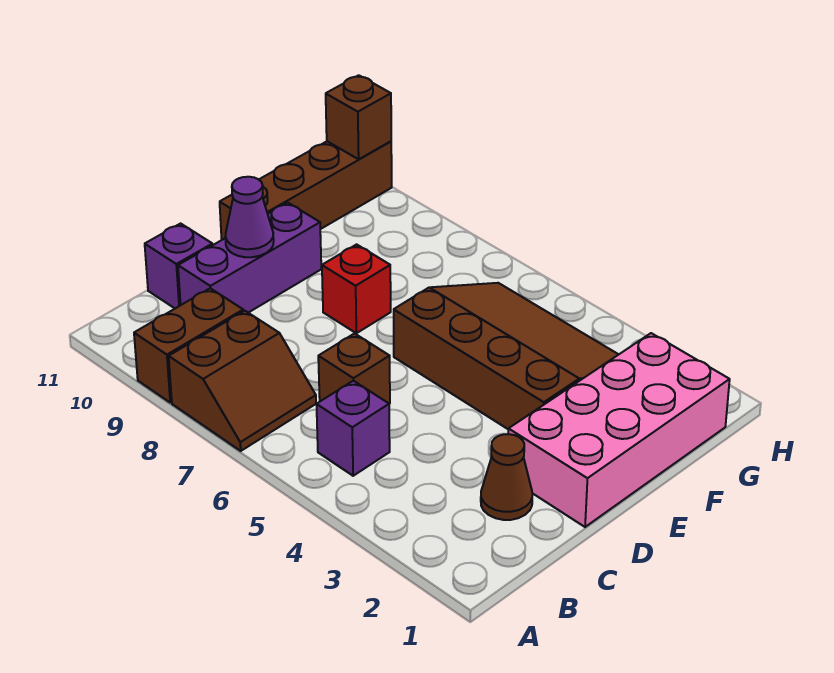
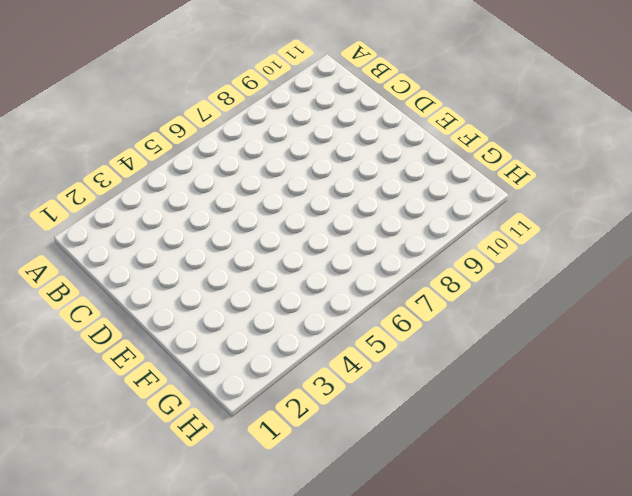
none -> brown 2x2 slope [169,311,316,451]
none -> brown 1x2 brick [134,288,243,403]
none -> purple 1x1 brick [316,381,390,476]

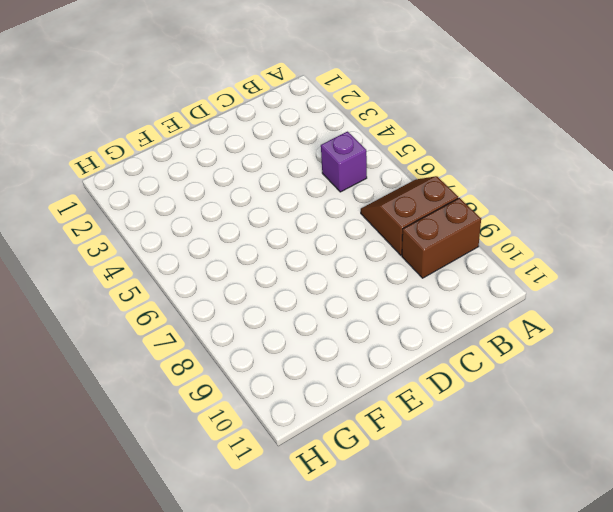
none -> brown 1x1 cone [481,434,532,520]
none -> brown 1x1 brick [318,334,390,404]
none -> purple 1x3 brick [178,203,321,313]

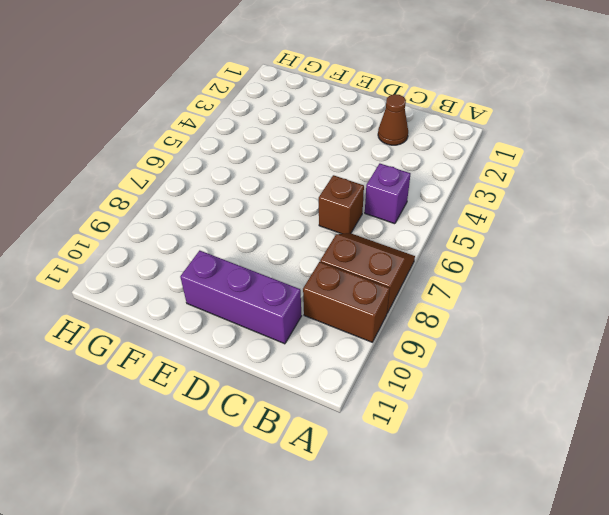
none -> purple 1x1 brick [145,224,212,308]
none -> pink 2x4 brick [508,333,730,527]
none -> brown 3x4 slope [394,283,619,429]

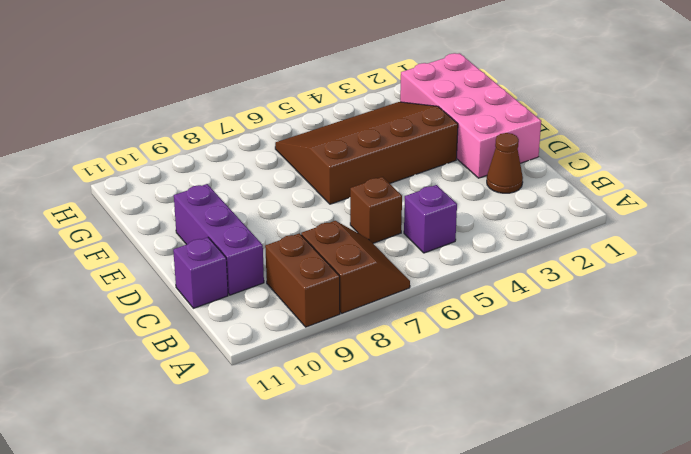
none -> red 1x1 brick [322,244,391,333]
none -> brown 1x4 brick [220,141,392,240]
none -> purple 1x1 cone [225,177,274,257]

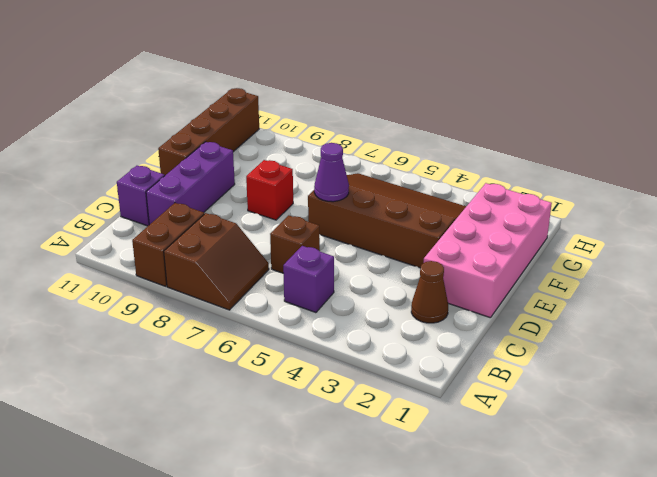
purple 1x1 cone [314,143,349,202] -> purple 1x1 cone moved to [225,177,274,257]
none -> brown 1x1 brick [326,75,391,159]

